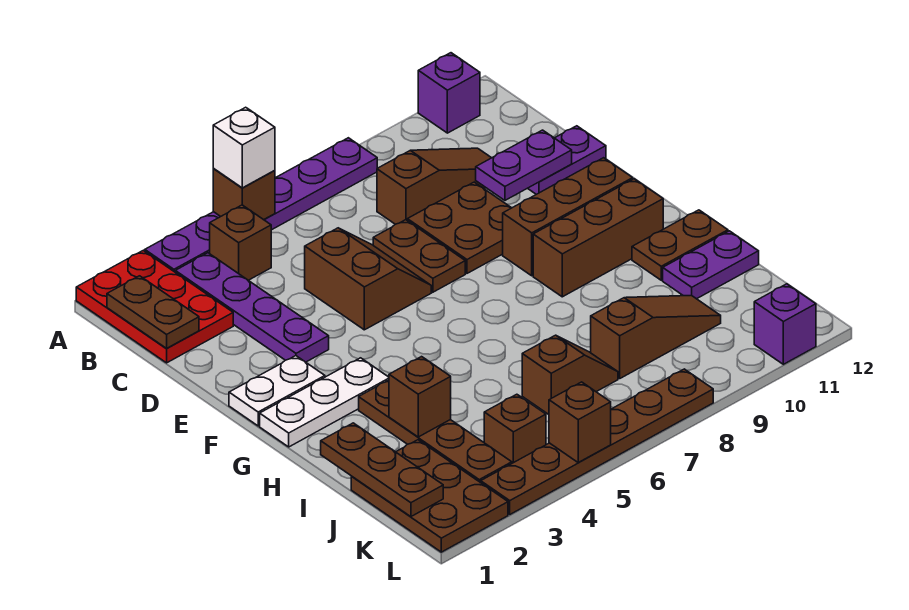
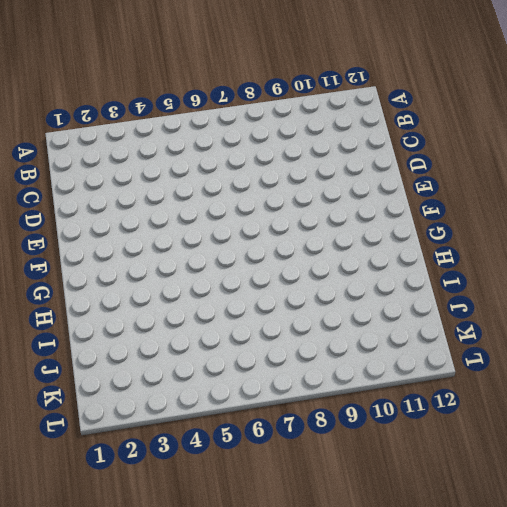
none -> red 2x3 plate [76,251,233,363]
none -> purple 1x6 plate [145,138,377,272]
none -> purple 1x1 brick [418,53,480,133]
none -> purple 1x4 plate [175,253,329,362]

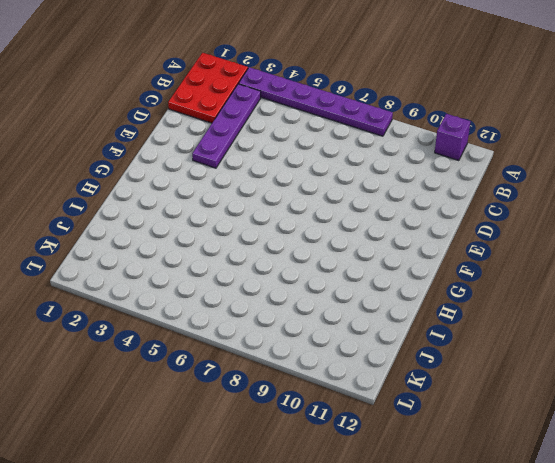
none -> brown 1x1 brick [210,205,271,280]
none -> brown 1x3 slope [377,148,491,224]
none -> brown 2x2 slope [305,228,431,330]
none -> brown 1x2 plate [373,220,465,292]

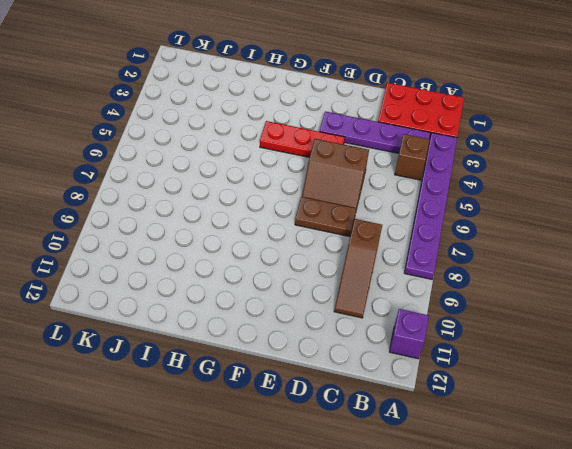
red 1x3 plate [260,121,345,157] -> none
none -> brown 2x2 plate [407,182,511,273]
none -> purple 1x2 plate [528,126,606,194]
none -> white 1x2 plate [229,356,325,426]
none -> brown 1x3 brick [503,158,633,276]

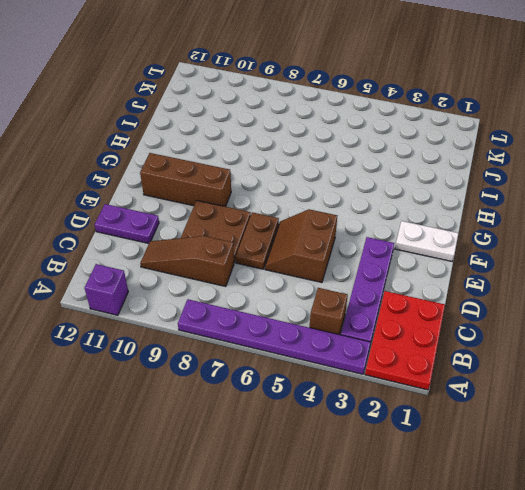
none -> white 1x3 plate [260,358,389,447]
none -> brown 1x3 brick [533,179,663,297]
none -> brown 1x4 plate [359,380,512,483]
none -> brown 1x2 plate [632,210,728,280]

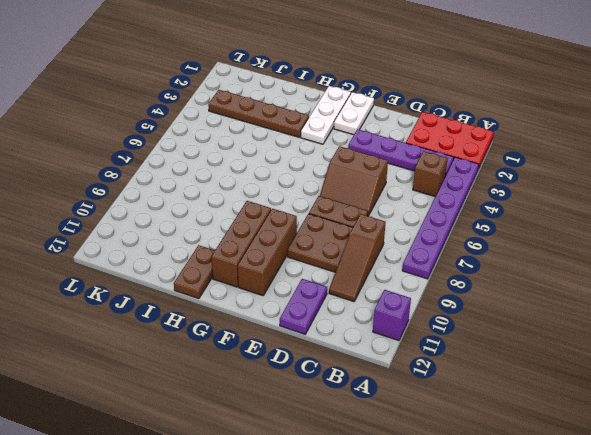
none -> purple 1x2 plate [663,231,759,299]
none -> brown 2x3 plate [351,440,508,552]
none -> brown 1x2 slope [522,335,618,414]
none -> brown 1x3 slope [591,295,721,378]

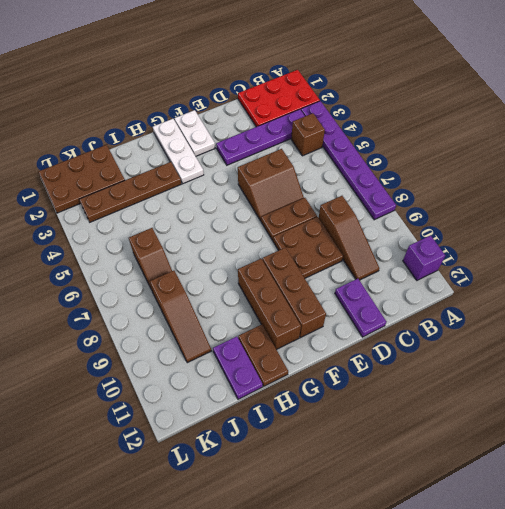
none -> brown 1x1 brick [484,394,546,463]
none -> brown 1x6 plate [481,369,713,514]
none -> purple 1x1 brick [754,284,816,364]
none -> brown 1x1 brick [213,168,275,220]

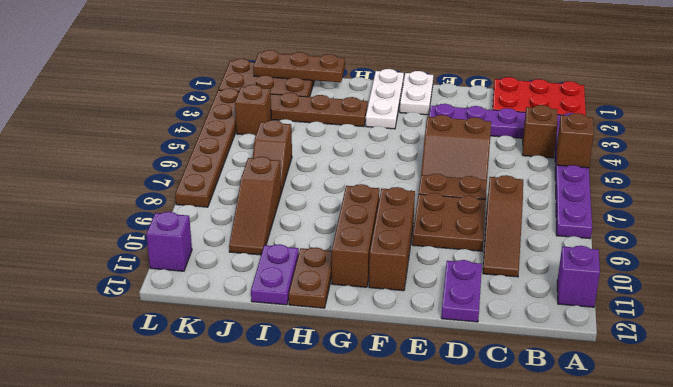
none -> brown 1x2 plate [107,276,199,348]
none -> purple 1x2 plate [476,130,572,200]
none -> brown 1x1 brick [389,357,451,437]
none -> brown 1x1 brick [549,382,611,462]

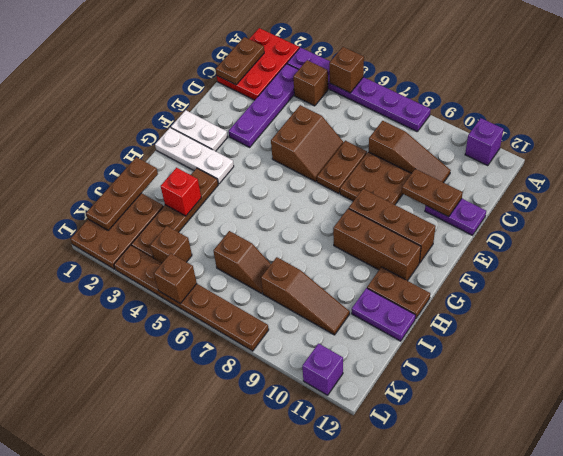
brown 1x2 plate [401,169,463,217] -> purple 1x2 plate [476,130,572,200]
red 1x1 brick [161,168,201,216] -> brown 1x1 brick [389,357,451,437]
none -> white 1x1 brick [213,107,275,188]

